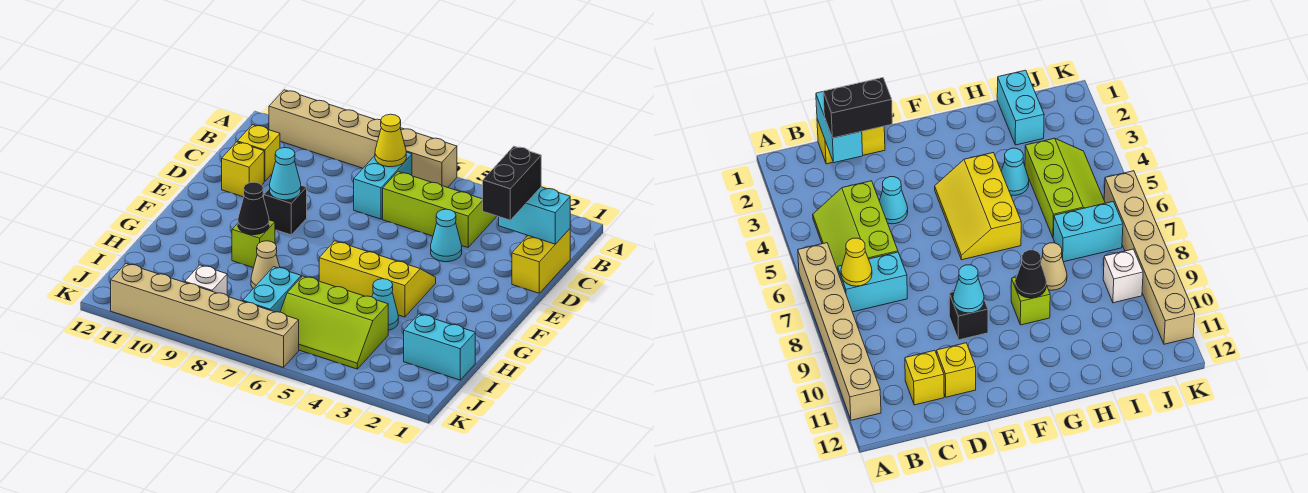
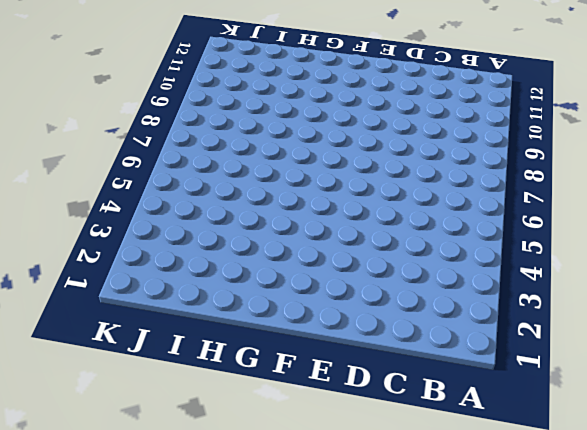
none -> tan 1x6 brick [269,90,457,188]
none -> lime 2x3 slope [383,172,497,247]
none -> cyan 1x2 brick [354,152,412,219]

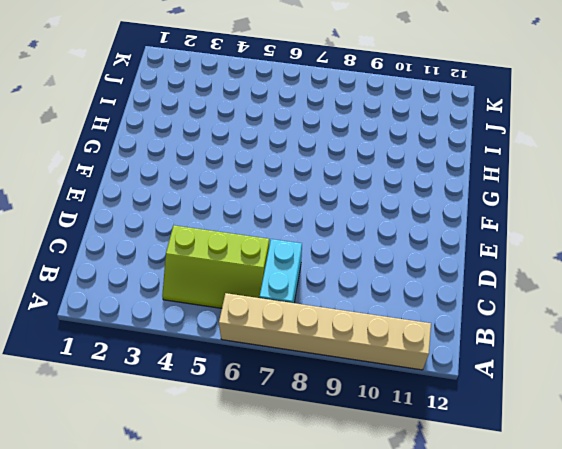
none -> yellow 1x2 brick [512,229,570,293]
none -> yellow 1x1 brick [237,125,280,181]
none -> cyan 1x1 cone [431,209,462,262]

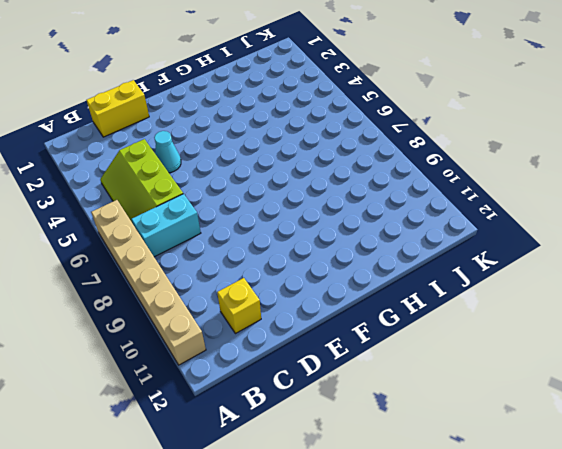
none -> yellow 1x1 brick [222,142,264,197]
none -> black 1x1 brick [264,185,307,235]
none -> yellow 2x3 slope [319,241,436,317]

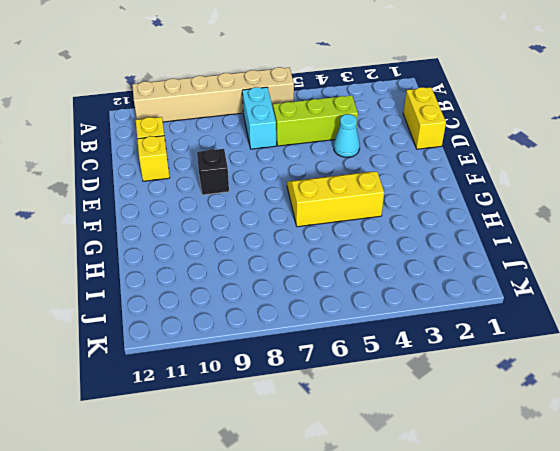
none -> lime 1x1 brick [232,220,275,268]
none -> cyan 1x1 cone [372,279,398,330]
none -> tan 1x1 cone [251,241,280,289]

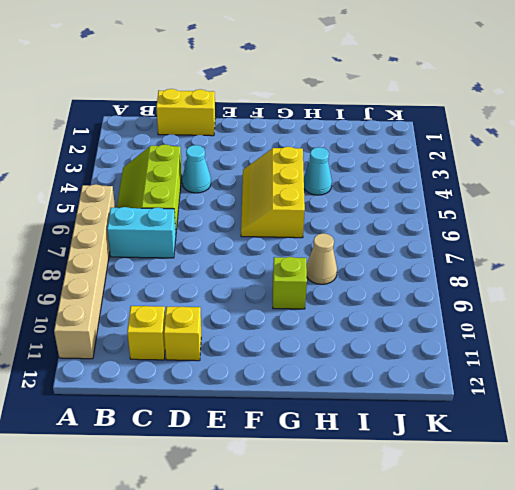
none -> black 1x1 brick [264,185,307,235]
none -> cyan 1x2 brick [404,314,475,380]
none -> lime 2x3 slope [280,276,388,369]

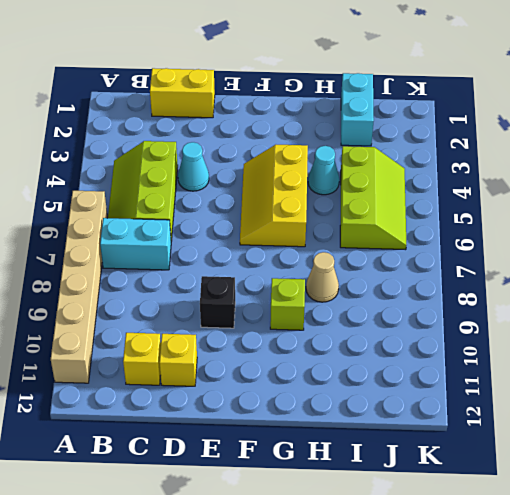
none -> cyan 1x2 brick [243,267,301,312]
none -> white 1x1 brick [185,265,227,295]
none -> tan 1x6 brick [111,264,299,368]

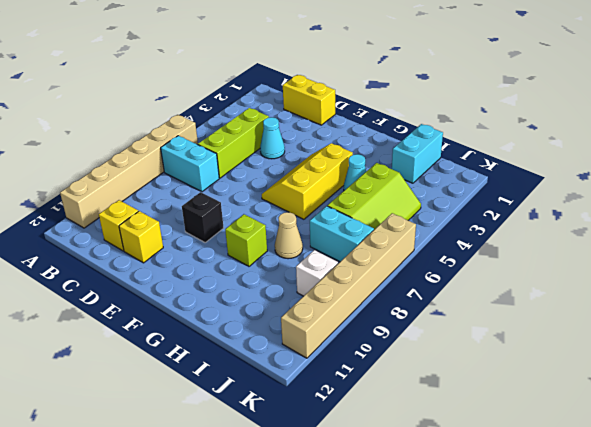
none -> yellow 1x1 cone [375,114,406,167]
none -> cyan 1x2 brick [499,187,570,244]
none -> cyan 1x1 cone [270,148,301,200]

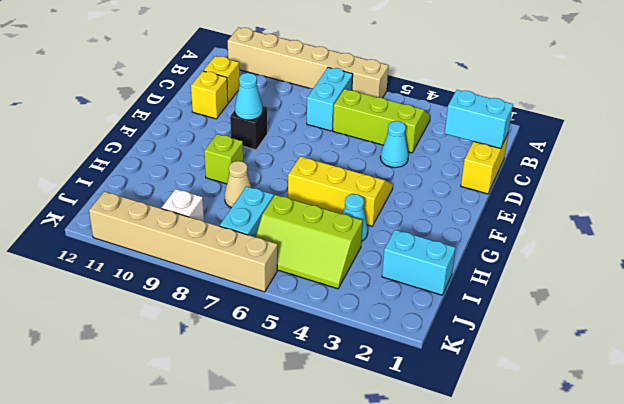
none -> yellow 1x1 cone [375,114,406,167]
none -> black 1x1 cone [238,182,269,235]
none -> black 1x2 brick [483,146,541,220]

